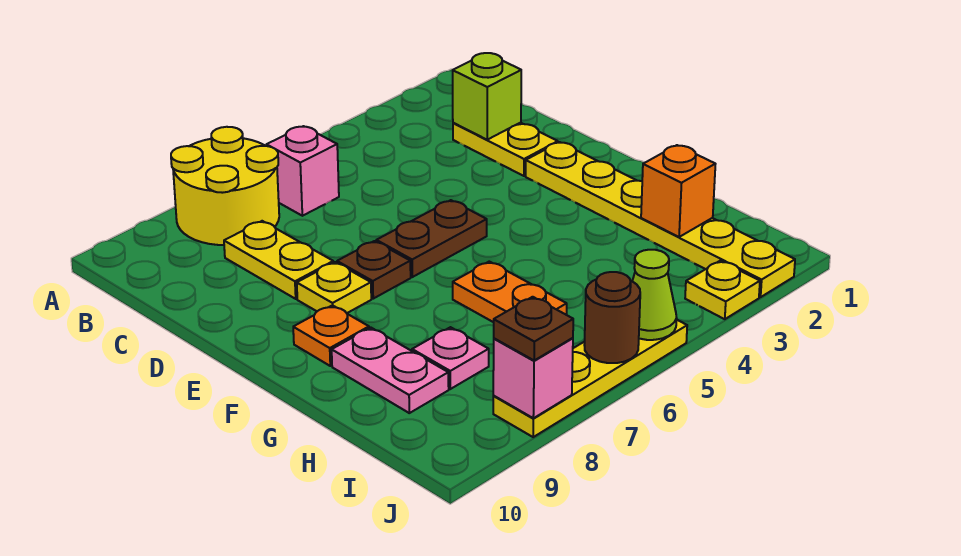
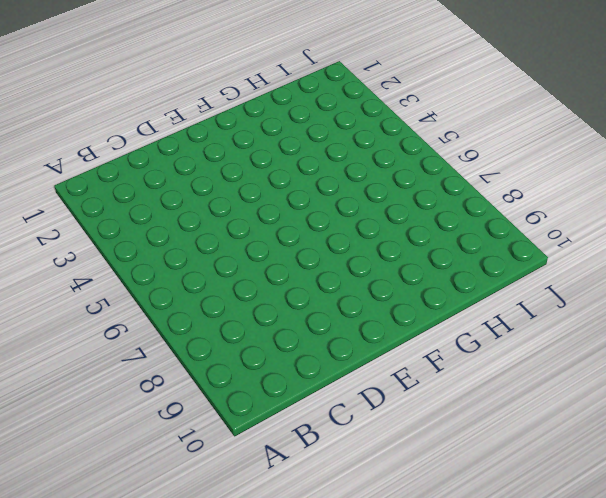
none -> yellow 2x2 round brick [171,127,279,245]
none -> pink 1x1 brick [267,126,339,216]
none -> yellow 1x2 plate [453,123,558,176]

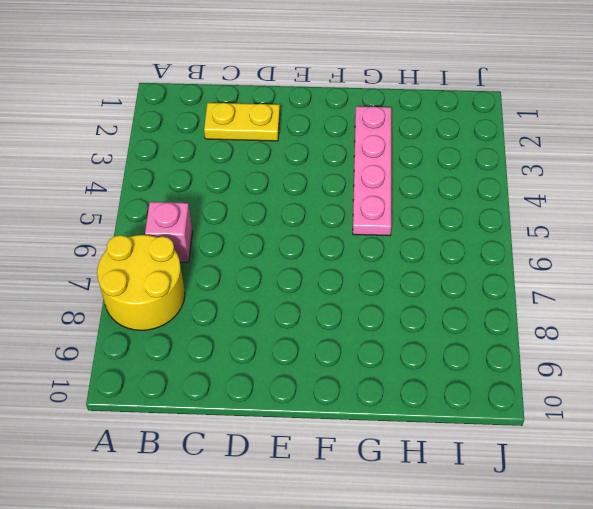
pink 1x4 plate [353,106,391,236] -> yellow 1x6 plate [526,142,795,297]
none -> yellow 1x2 plate [224,221,333,299]
none -> brown 1x2 plate [376,200,487,277]
none -> brown 1x1 plate [337,241,411,299]

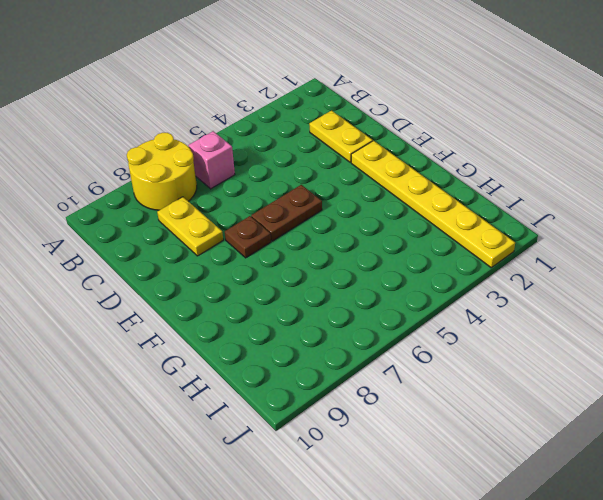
none -> yellow 1x1 plate [297,262,371,313]
none -> orange 1x1 plate [293,305,369,366]
none -> orange 1x2 plate [453,262,567,322]

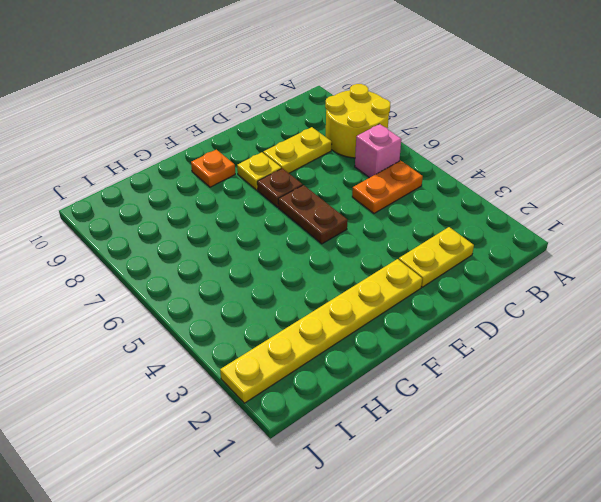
orange 1x2 plate [352,161,423,213] -> orange 1x2 plate moved to [453,262,567,322]
none -> pink 1x2 plate [332,328,449,413]
none -> pink 1x1 plate [412,327,489,389]
none -> yellow 1x1 plate [685,261,760,319]

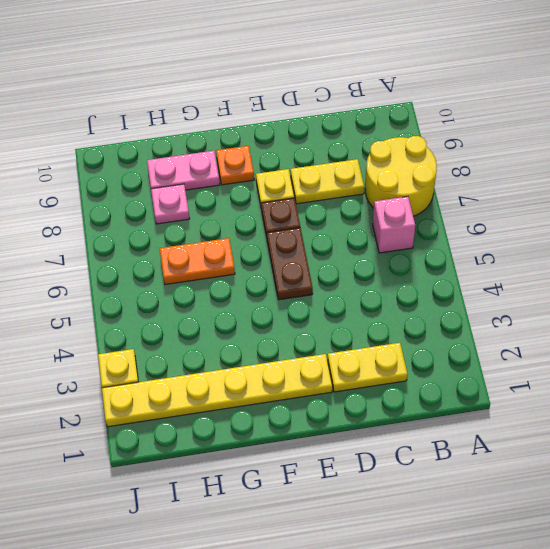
none -> yellow 1x4 plate [493,319,687,437]
none -> lime 1x1 brick [453,53,521,140]
none -> orange 1x1 brick [641,145,715,237]

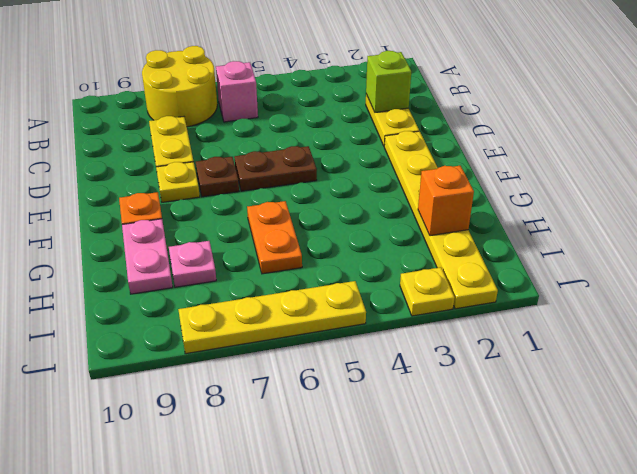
none -> lime 1x1 cone [633,250,677,340]
none -> brown 1x1 round brick [584,272,640,363]
none -> pink 1x1 brick [493,338,573,418]

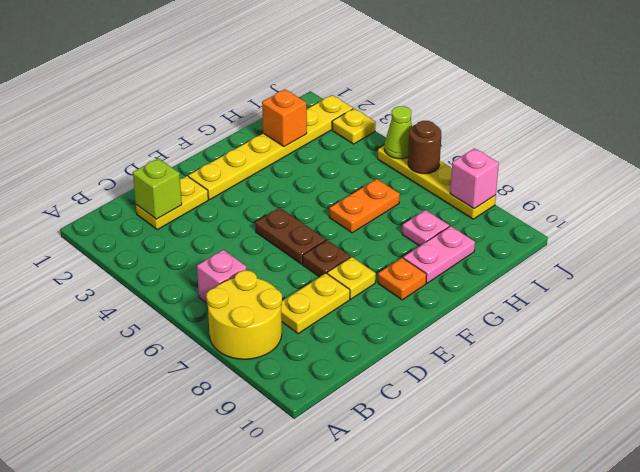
none -> brown 1x1 plate [494,297,573,360]

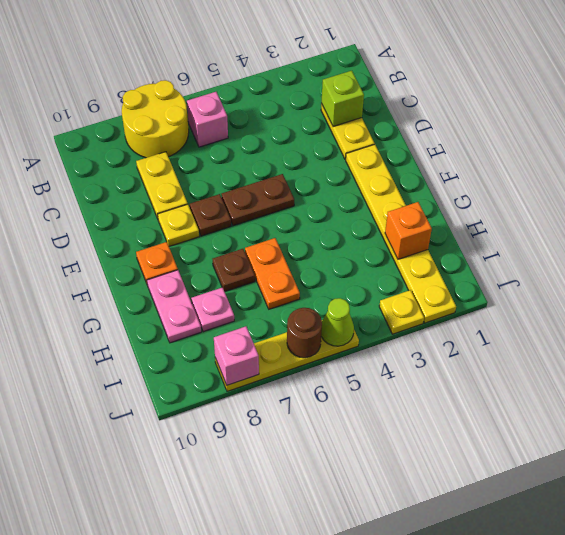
brown 1x1 plate [213,249,255,292] -> brown 1x1 plate moved to [494,297,573,360]

